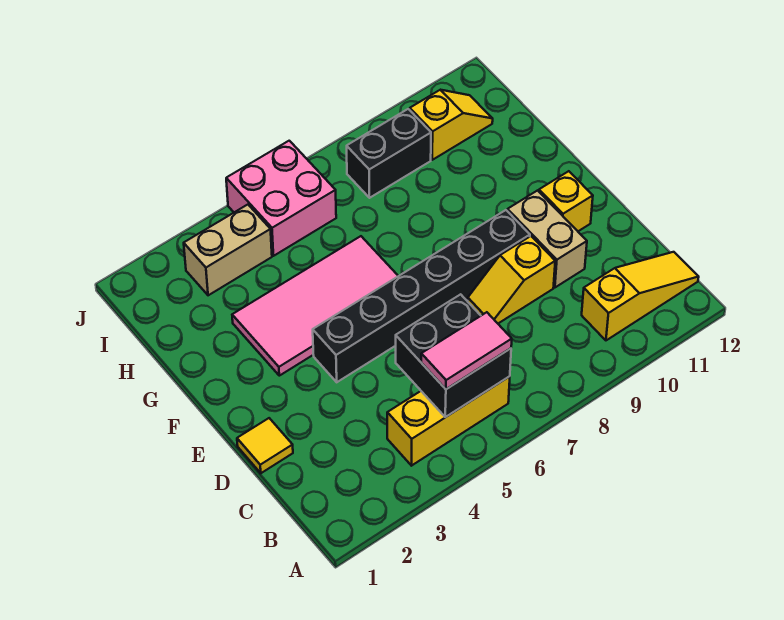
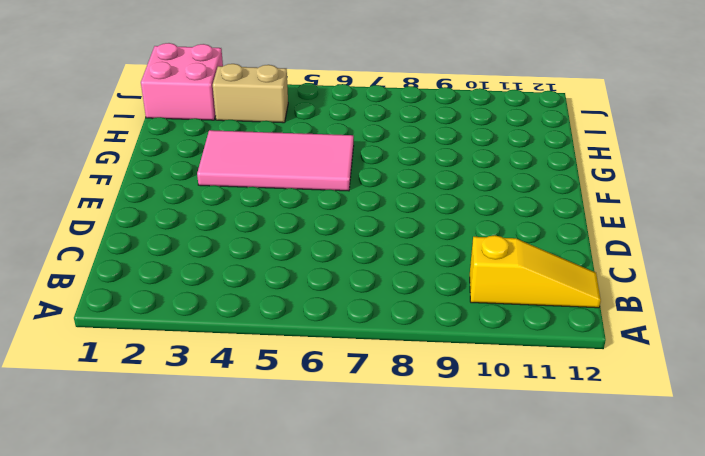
pink 2x2 brick [141,43,223,120] -> pink 2x2 brick moved to [226,141,336,256]
none -> yellow 1x3 brick [387,376,510,466]
none -> yellow 1x1 tile [237,418,293,473]
none -> yellow 1x2 slope [468,236,555,323]

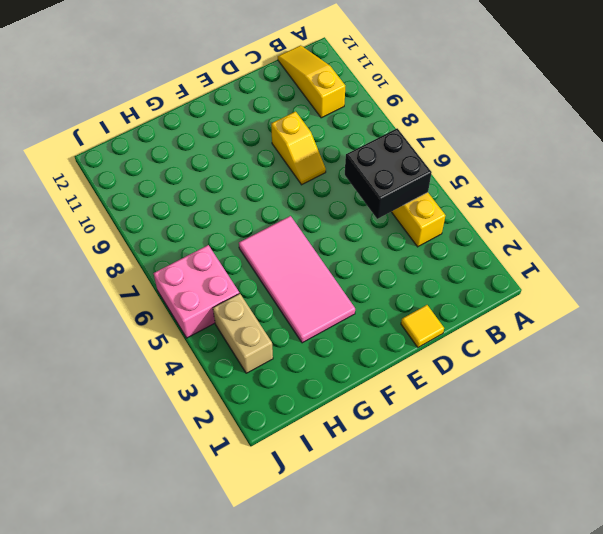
none -> tan 1x2 brick [507,191,587,287]
none -> black 1x6 brick [313,210,530,382]
none -> yellow 1x1 brick [539,171,593,231]

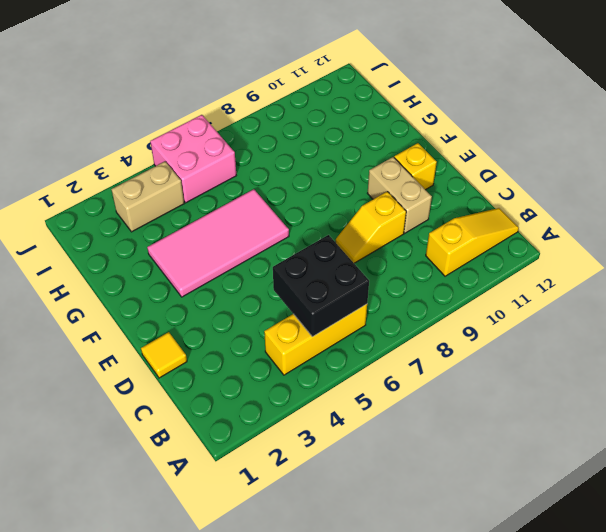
none -> black 1x6 brick [313,210,530,382]
none -> black 1x2 brick [347,109,431,198]
none -> yellow 1x2 slope [410,90,493,160]

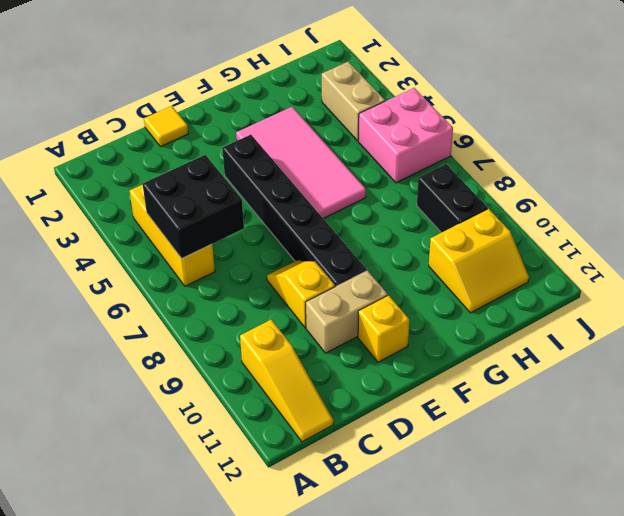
yellow 2x2 slope [429,209,529,313] -> yellow 1x2 slope [410,90,493,160]
none -> pink 1x2 tile [421,312,512,389]

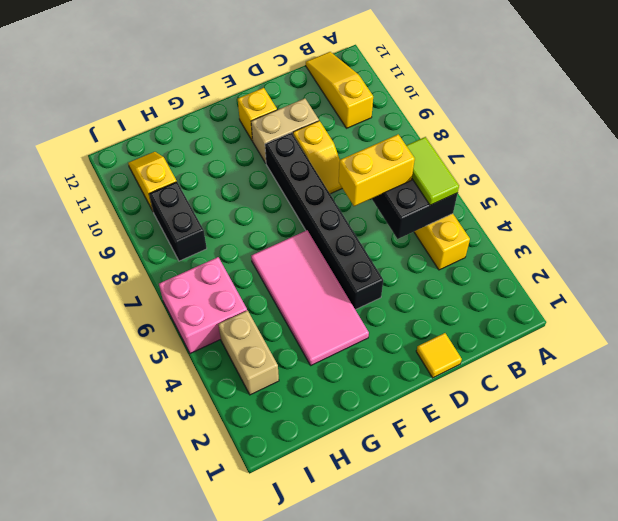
lime 1x2 tile [406,137,459,205] -> pink 1x2 tile [421,312,512,389]
yellow 1x2 brick [339,134,415,206] -> none

